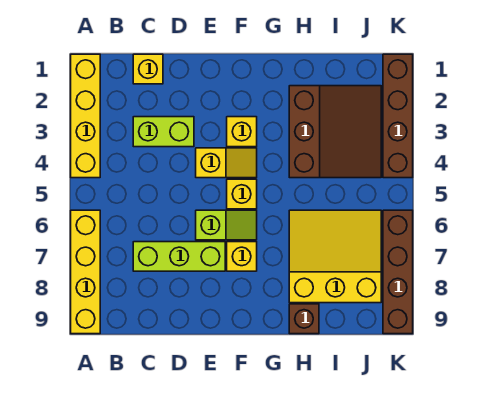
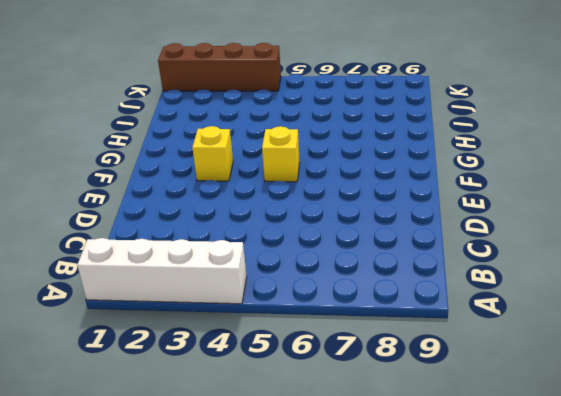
white 1x4 brick [77,238,247,304] -> yellow 1x4 brick [71,54,100,178]
none -> yellow 1x4 brick [71,210,100,334]
none -> yellow 1x1 brick [133,54,163,84]
none -> lime 1x2 brick [133,117,194,147]

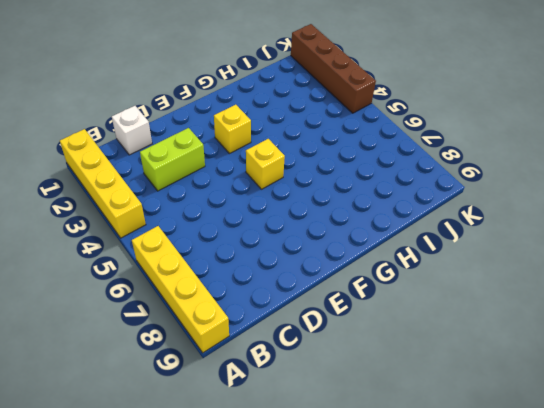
white 1x1 brick [112,106,152,155] -> yellow 1x1 brick [133,54,163,84]
none -> lime 1x3 brick [133,242,225,271]
none -> yellow 1x2 slope [196,148,257,178]
none -> lime 1x2 slope [196,210,257,240]

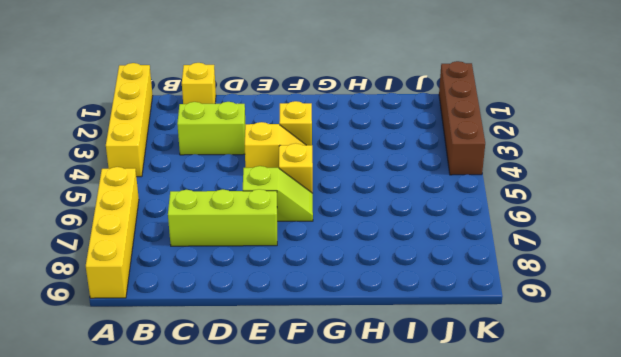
none -> yellow 1x1 brick [227,242,257,271]
none -> brown 3x3 slope [289,86,381,178]
none -> yellow 3x3 slope [289,210,381,303]

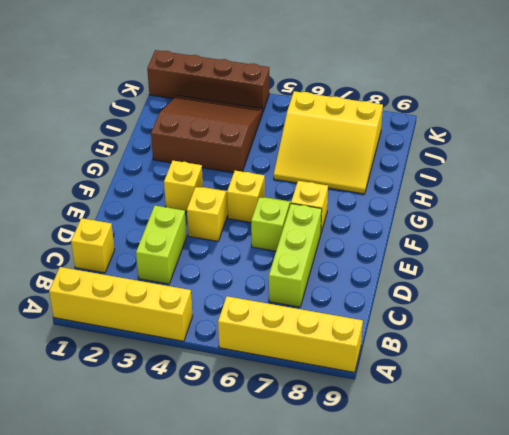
yellow 3x3 slope [274,91,383,194] -> yellow 3x3 slope turned to [289,210,381,303]
none -> brown 1x1 brick [289,304,319,334]
none -> brown 1x4 brick [383,210,413,334]

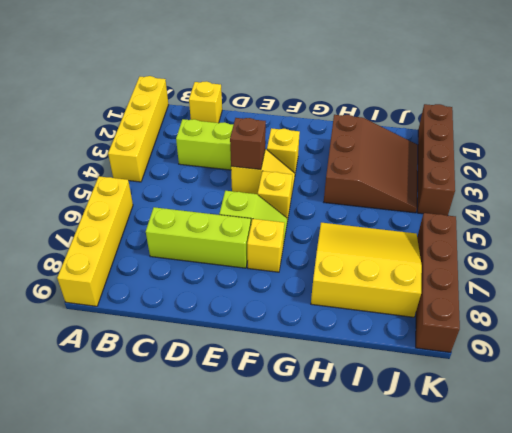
brown 1x1 brick [230,118,266,170] -> brown 1x1 brick moved to [289,304,319,334]

